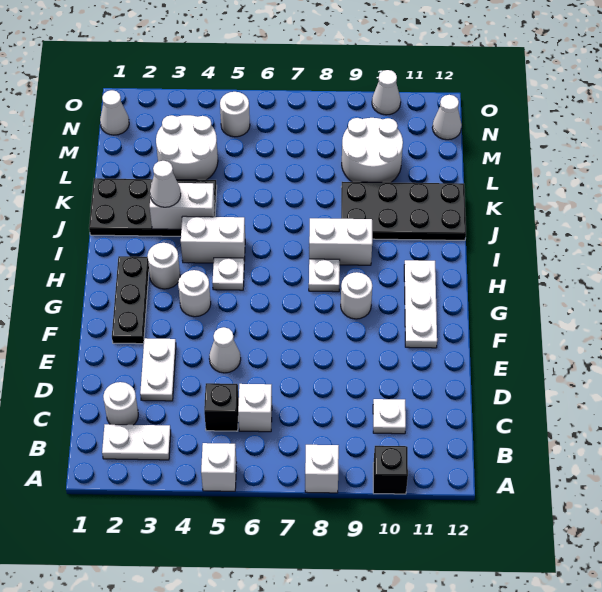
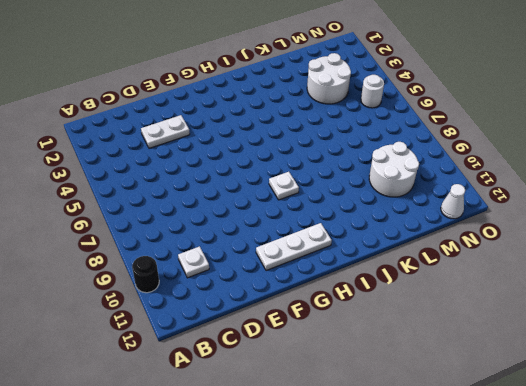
black 1x1 round brick [132,256,159,293] -> black 1x1 brick [373,446,408,494]
none -> white 1x1 brick [201,443,237,491]
none -> white 1x1 brick [305,445,339,493]
none -> white 1x2 plate [102,424,171,460]

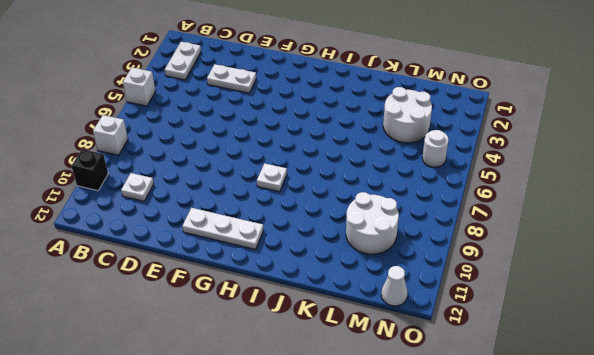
none -> white 1x1 round brick [103,382,138,425]
none -> black 1x1 brick [204,383,239,431]
none -> white 1x1 brick [238,384,272,432]

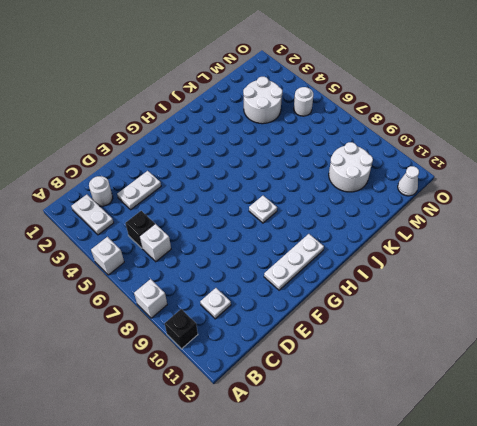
none -> white 1x1 cone [209,327,241,373]
none -> black 1x3 plate [112,256,149,344]
none -> white 1x1 round brick [178,270,211,317]

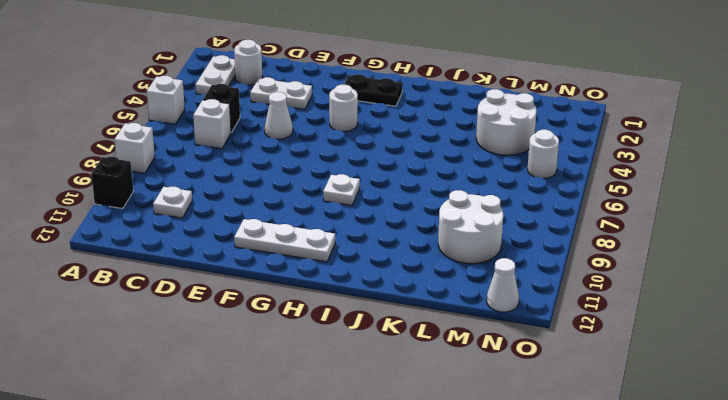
black 1x2 plate [344,74,403,106] -> black 1x3 plate [112,256,149,344]
none -> white 1x1 round brick [341,272,372,319]
none -> white 1x1 round brick [147,243,180,289]
none -> white 1x1 plate [213,258,244,290]

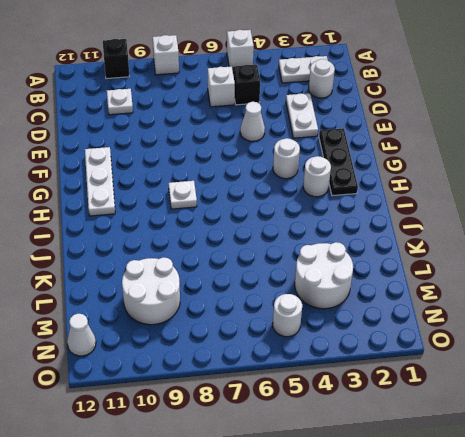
none -> white 1x1 round brick [341,272,372,319]
none -> white 1x1 plate [213,258,244,290]
none -> white 1x2 brick [181,216,245,263]

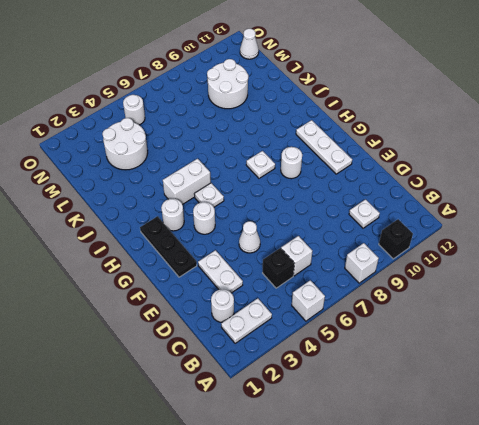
none -> white 1x2 brick [309,218,372,265]
none -> black 2x4 plate [89,178,217,236]
none -> black 2x4 plate [341,182,466,240]

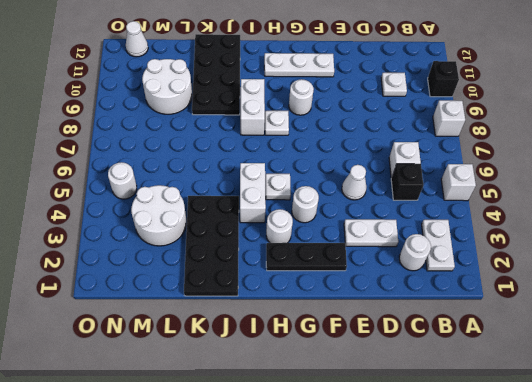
none -> white 1x1 cone [100,90,129,135]
none -> white 1x1 cone [372,70,401,115]
none -> white 1x2 brick [150,183,215,229]

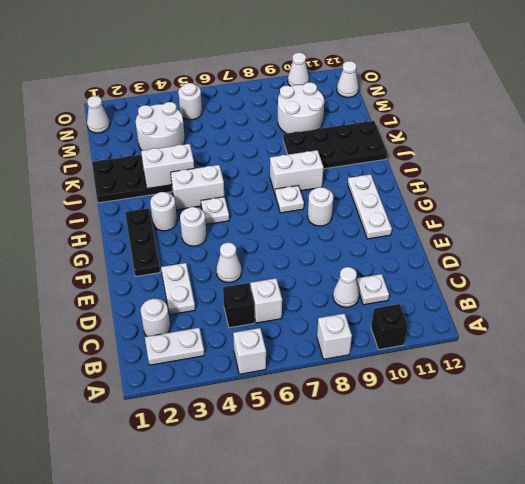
white 1x1 cone [333,267,359,307] -> white 1x1 cone moved to [150,161,181,207]

